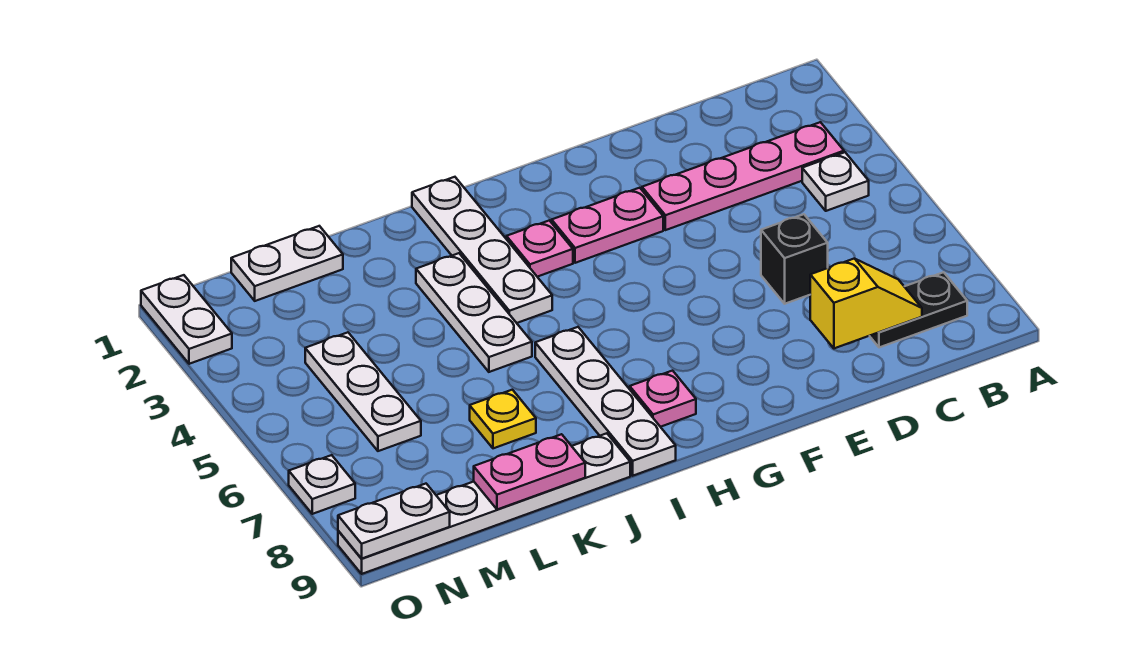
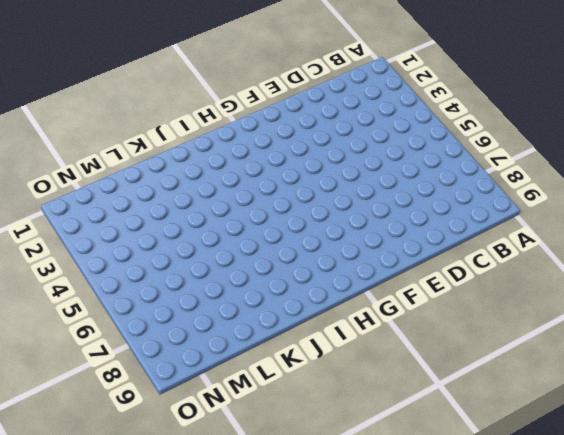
none -> pink 1x4 plate [642,122,844,230]
none -> white 1x1 plate [802,152,869,211]
none -> black 1x2 plate [870,272,967,347]

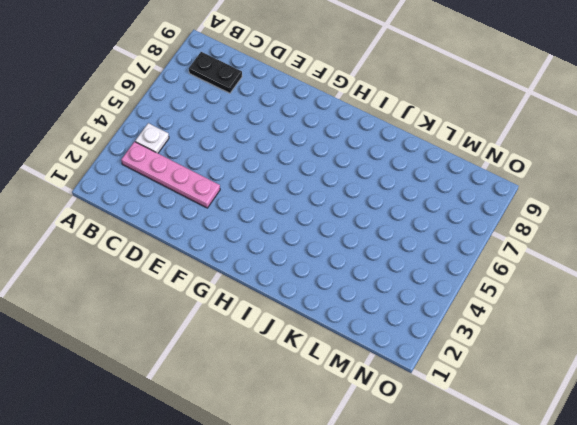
none -> black 1x1 brick [761,214,828,304]
none -> pink 1x2 plate [552,188,663,263]
none -> pink 1x1 plate [506,220,573,277]

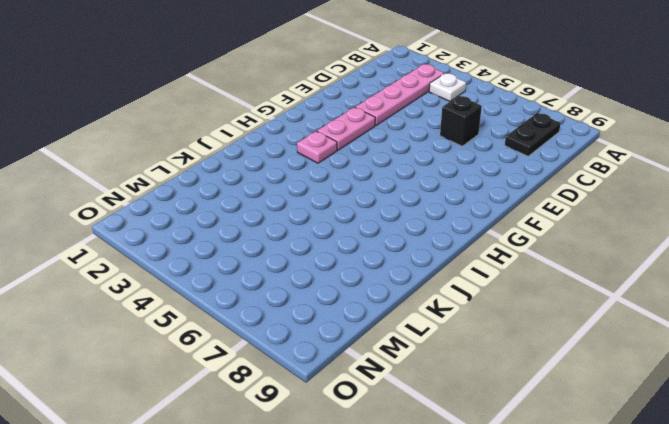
none -> pink 1x1 plate [630,371,696,427]
none -> white 1x4 plate [412,177,552,323]
none -> white 1x4 plate [535,327,676,476]

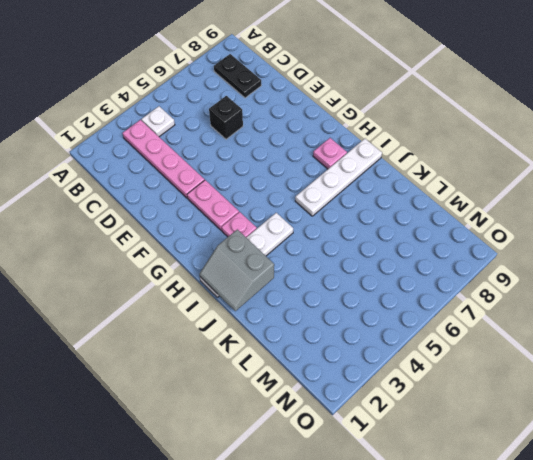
grey 2x2 slope [199,229,274,311] -> none
none -> white 1x3 plate [416,253,532,372]
none -> white 1x6 plate [338,433,630,574]
none -> yellow 1x1 plate [470,390,536,448]

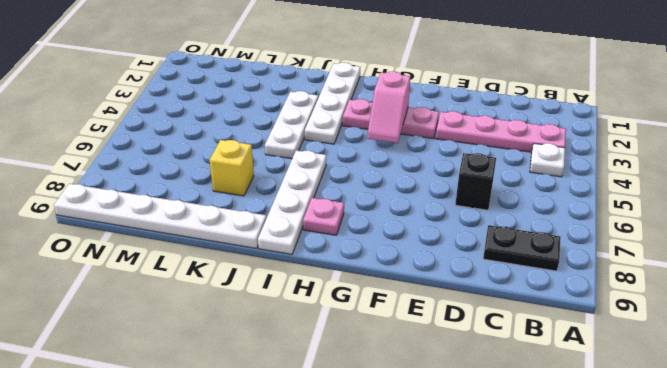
pink 1x2 slope [367,71,410,143] -> none
yellow 1x1 brick [210,140,254,196] -> yellow 1x1 plate [470,390,536,448]
none -> white 1x2 plate [231,226,343,301]
none -> white 1x3 plate [305,332,421,451]
none -> white 1x2 plate [141,275,232,364]

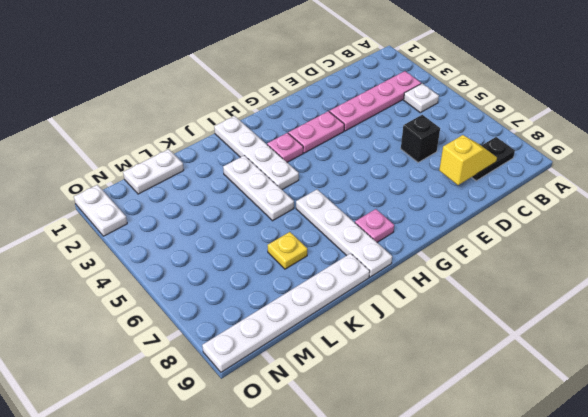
none -> white 1x3 plate [305,332,421,451]
none -> white 1x1 plate [289,455,355,514]
none -> pink 1x2 plate [474,434,585,510]

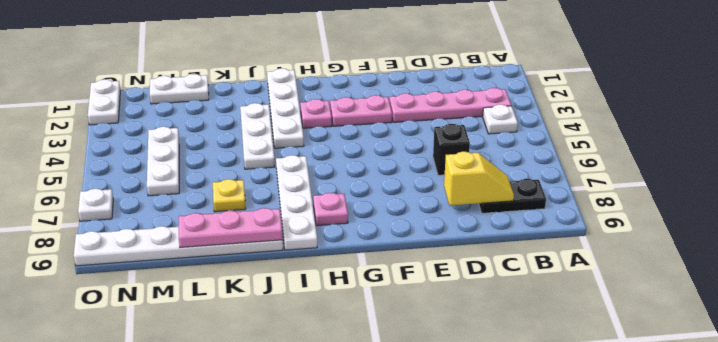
pink 1x3 plate [179,208,283,247] -> pink 1x2 plate [474,434,585,510]
none -> white 1x2 plate [338,484,450,559]

